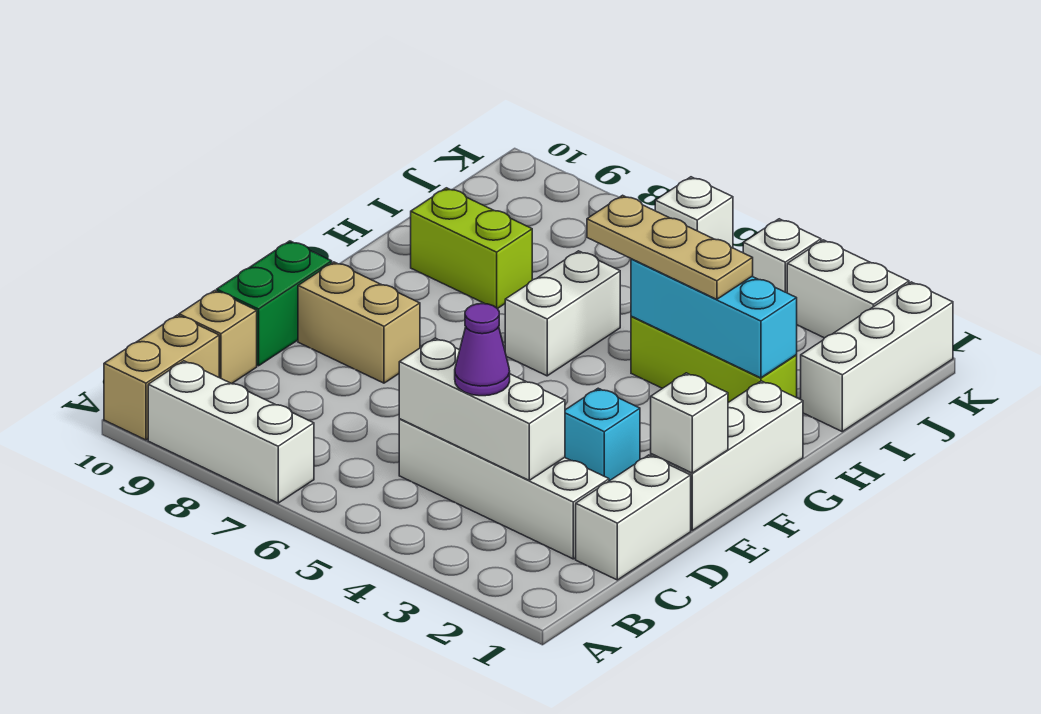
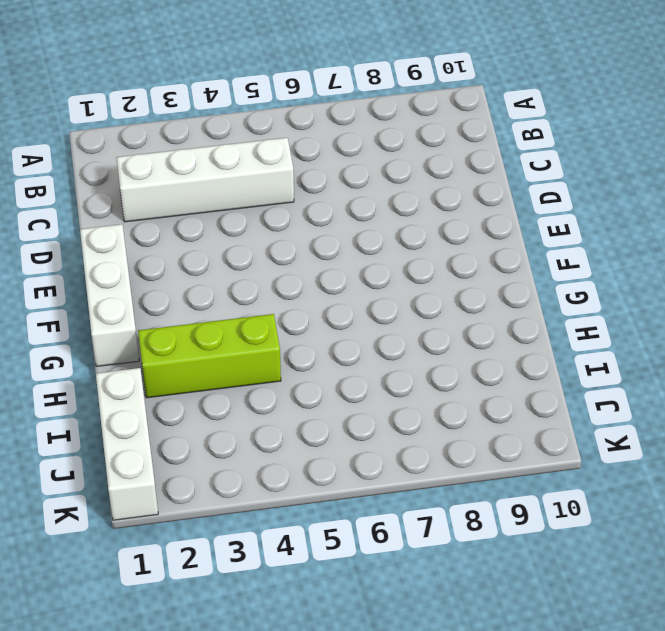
none -> white 1x3 brick [148,361,314,503]
none -> tan 1x2 brick [104,315,219,440]
none -> white 1x2 brick [576,455,691,580]

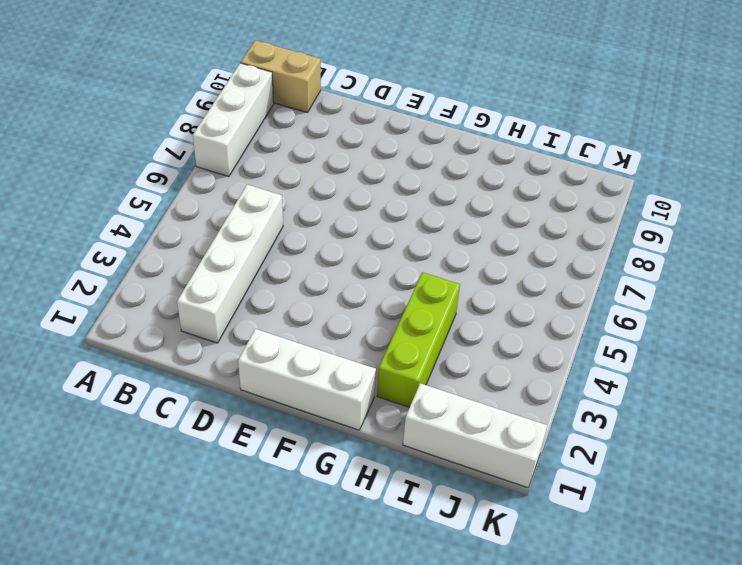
none -> white 1x2 brick [576,455,691,580]
none -> tan 1x1 brick [179,291,257,384]
none -> green 1x2 brick [217,241,332,366]

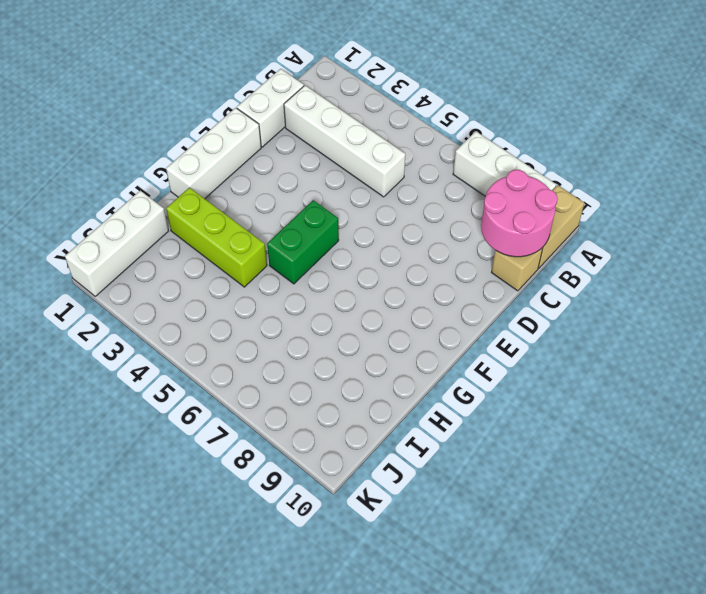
pink 2x2 round brick [481,170,558,257] -> none
green 1x2 brick [267,200,339,284] -> green 1x2 brick moved to [217,241,332,366]
none -> cyan 1x1 brick [565,388,640,481]
none -> tan 1x2 brick [298,262,420,383]
none -> white 1x2 brick [505,251,620,376]

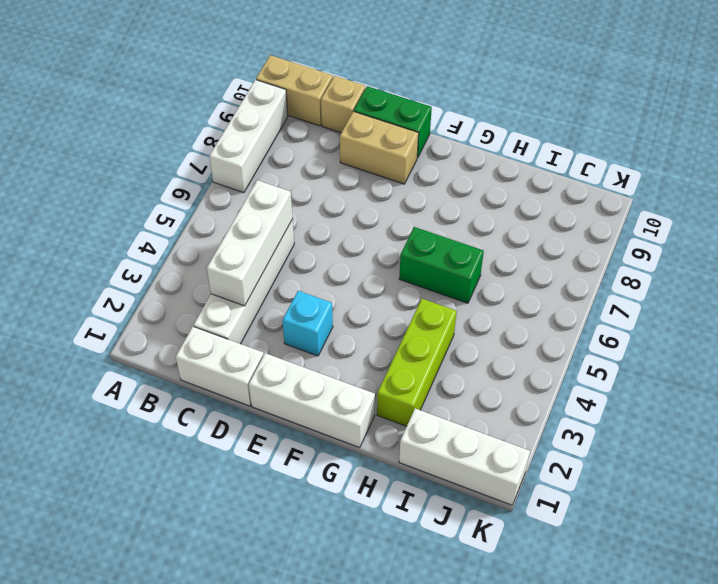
tan 1x2 brick [340,111,419,184] -> tan 1x2 brick turned to [298,262,420,383]
green 1x2 brick [399,227,484,303] -> white 1x2 brick [505,251,620,376]
none -> lime 1x2 brick [411,188,532,309]
none -> white 1x2 brick [787,240,909,338]
none -> white 1x1 brick [743,219,821,293]

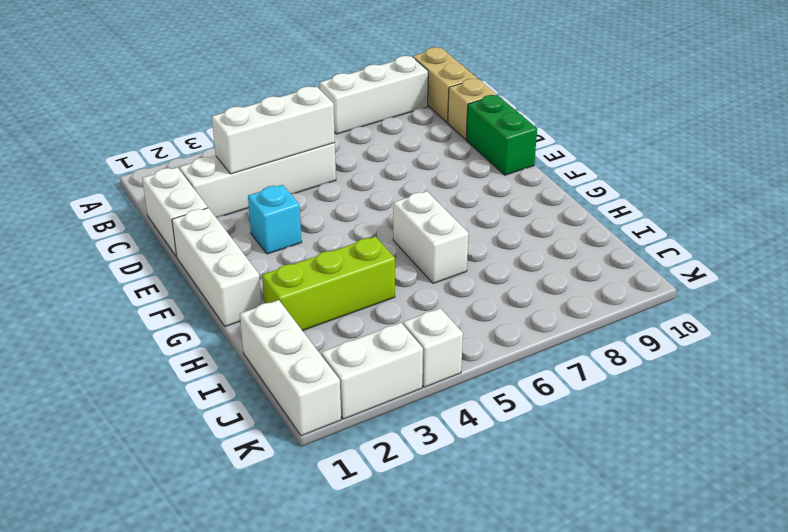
none -> tan 1x2 brick [298,262,420,383]
none -> lime 1x2 brick [411,188,532,309]
none -> white 1x1 brick [655,177,733,248]

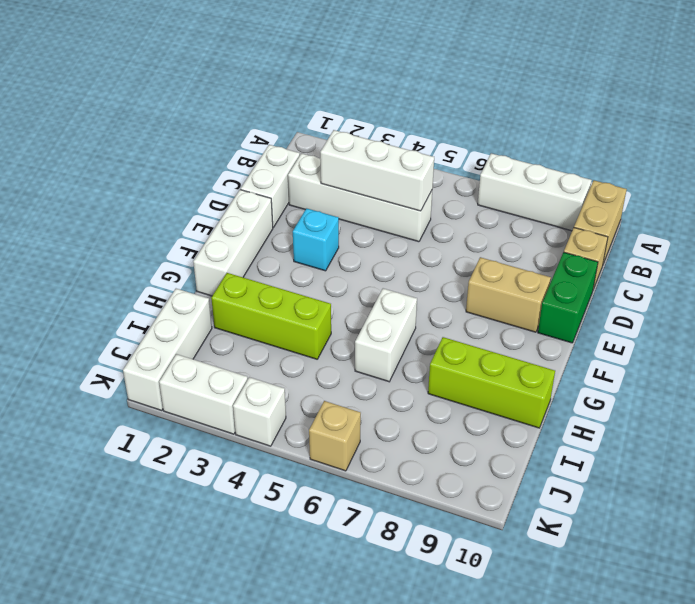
lime 1x3 brick [428,337,555,428] -> lime 1x2 brick [411,188,532,309]
tan 1x1 brick [309,401,361,471] -> white 1x1 brick [655,177,733,248]
none -> white 1x1 brick [651,373,728,473]
none -> cyan 1x3 brick [631,259,797,378]
none -> purple 1x1 cone [455,304,510,396]

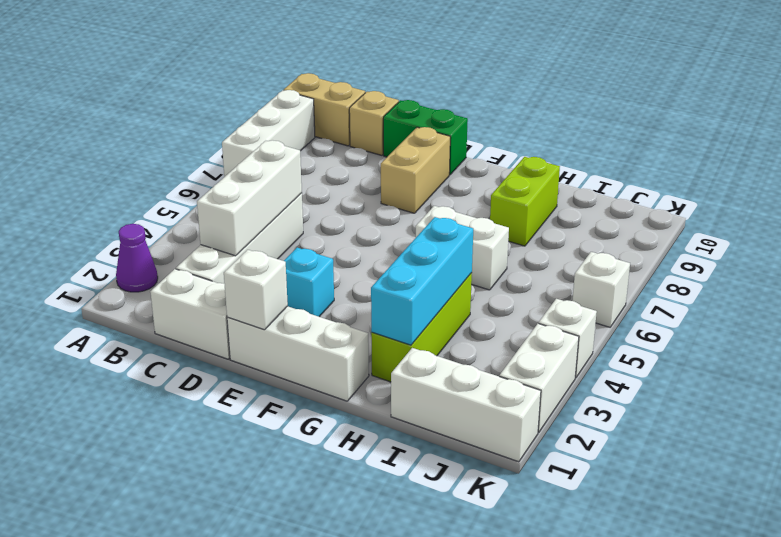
purple 1x1 cone [116,224,158,292] -> purple 1x1 cone moved to [455,304,510,396]
none -> tan 1x3 plate [587,195,753,299]

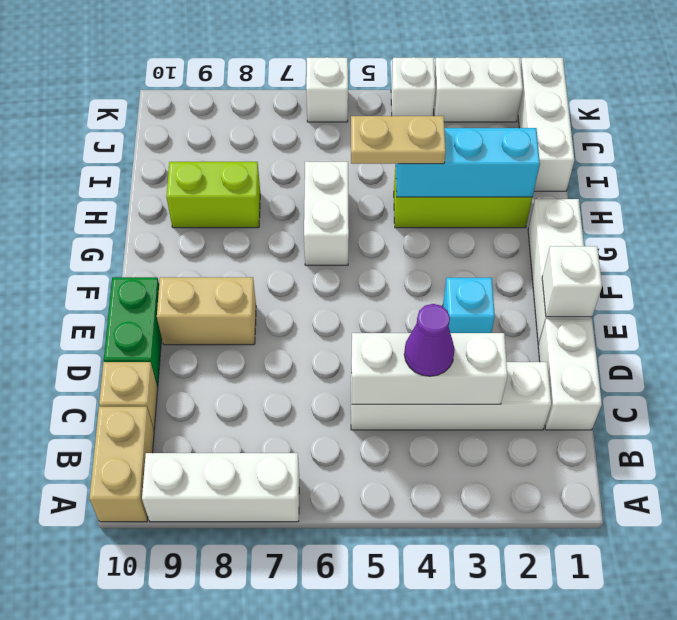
tan 1x2 plate [351,116,446,164] -> tan 1x3 plate [587,195,753,299]

